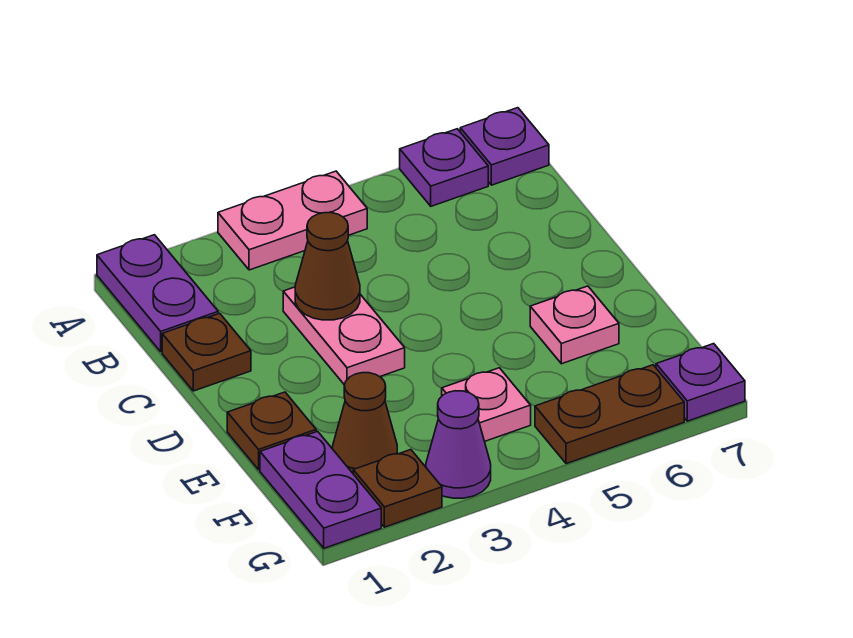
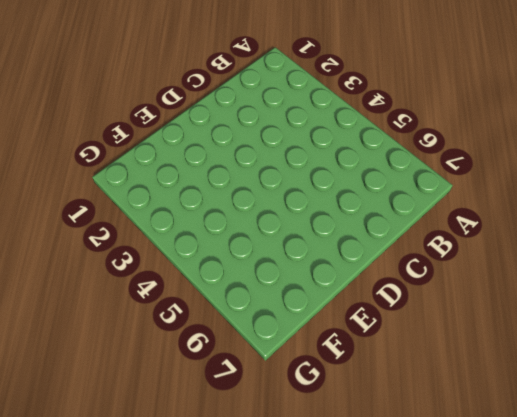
none -> purple 1x2 plate [97,235,218,352]
none -> pink 1x2 plate [218,171,367,270]
none -> purple 1x1 plate [400,129,488,206]

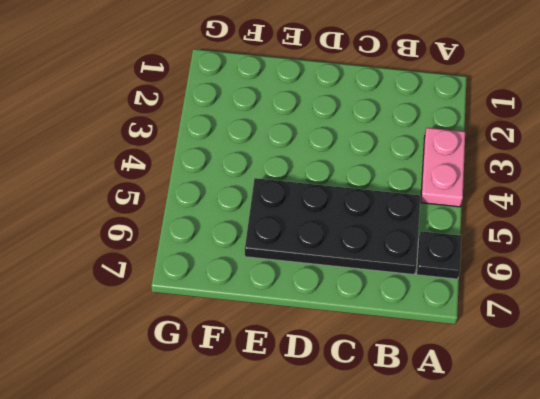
black 1x1 plate [417,231,461,279] -> purple 1x1 plate [400,129,488,206]
black 2x4 plate [245,178,420,275] -> pink 1x1 plate [530,286,619,364]
none -> purple 1x2 plate [97,235,218,352]
none -> purple 1x1 plate [460,108,549,185]
none -> brown 1x1 plate [162,313,251,391]

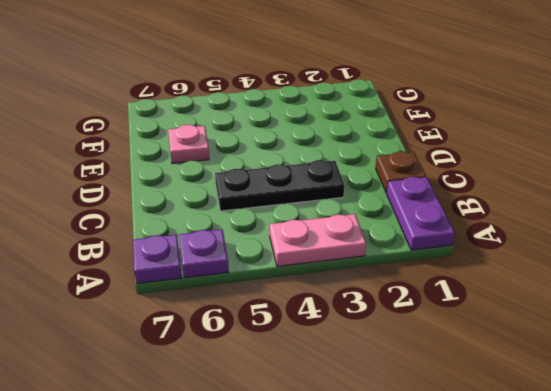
black 1x3 plate [215,160,344,211] -> pink 1x2 plate [283,287,405,385]
none -> brown 1x1 plate [227,392,316,470]
none -> purple 1x2 plate [260,431,381,548]
none -> brown 1x1 cone [333,373,397,473]

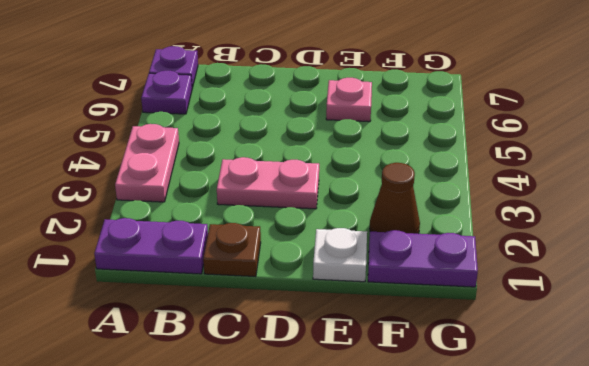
white 1x1 plate [313,228,367,282] -> brown 1x1 plate [227,392,316,470]
none -> pink 1x1 plate [442,368,531,441]
none -> brown 1x1 plate [353,450,442,527]
none -> purple 1x1 cone [426,391,491,498]

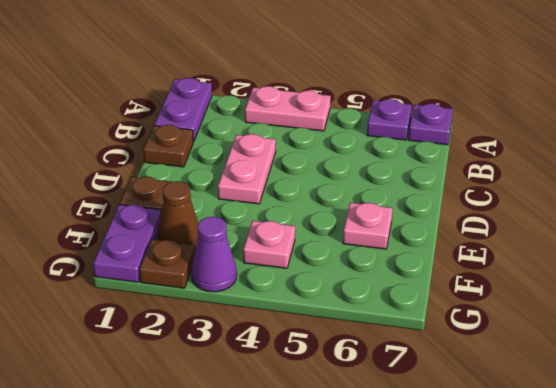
none -> brown 1x2 plate [535,365,684,464]
none -> purple 1x1 plate [656,344,745,421]
none -> brown 1x1 cone [295,213,360,320]

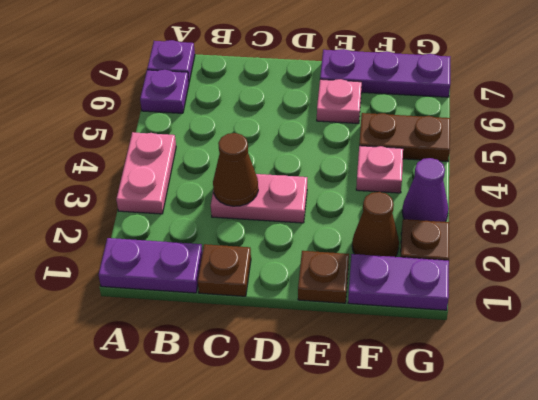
purple 1x3 plate [320,49,450,97] -> purple 1x1 plate [656,344,745,421]
brown 1x2 plate [359,113,450,162] -> brown 1x2 plate turned to [535,365,684,464]

